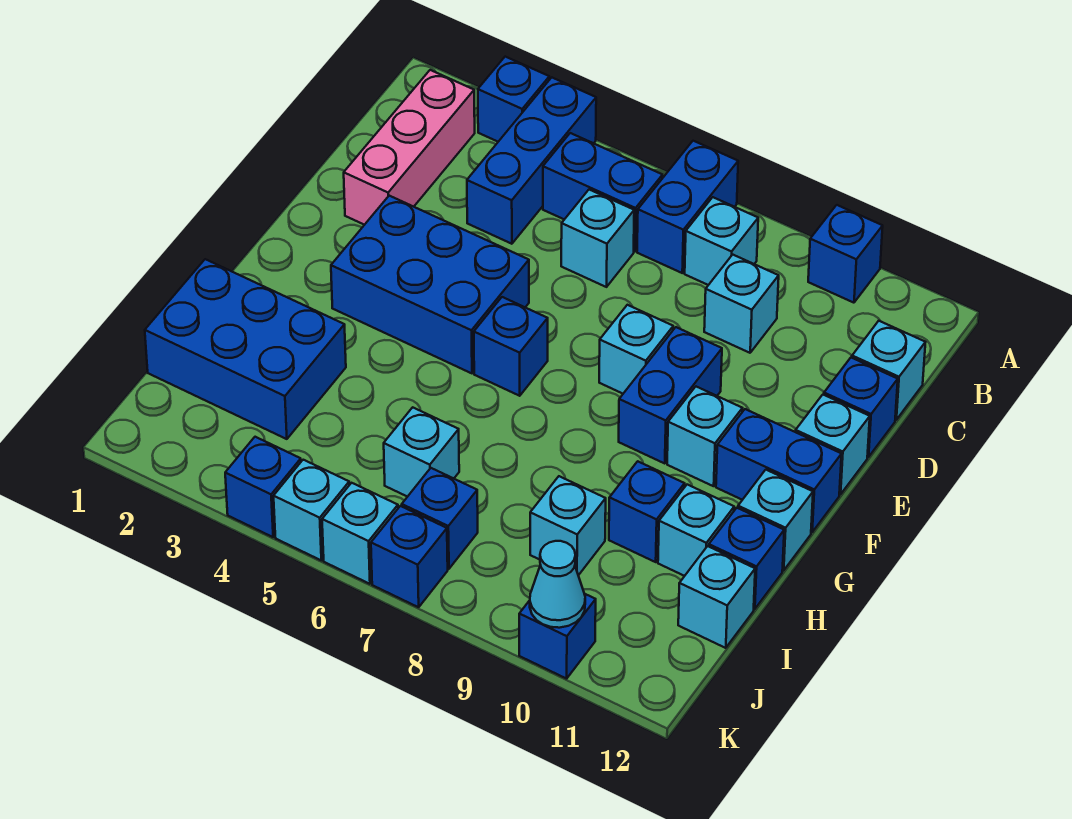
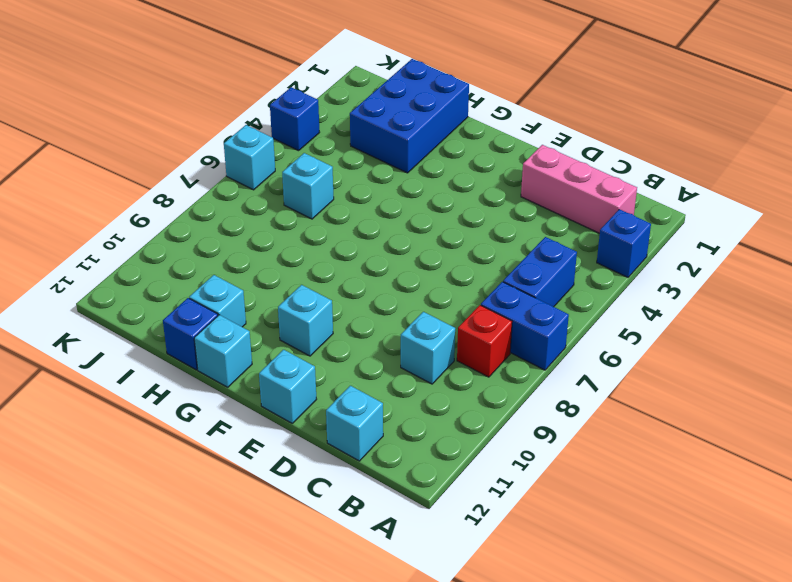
red 1x1 brick [457,305,512,377] -> cyan 1x1 brick [685,197,758,285]
none -> blue 1x3 brick [467,78,596,244]
none -> blue 1x1 brick [808,205,883,303]
none -> cyan 1x1 brick [561,190,634,287]
none -> blue 1x1 brick [824,358,898,457]

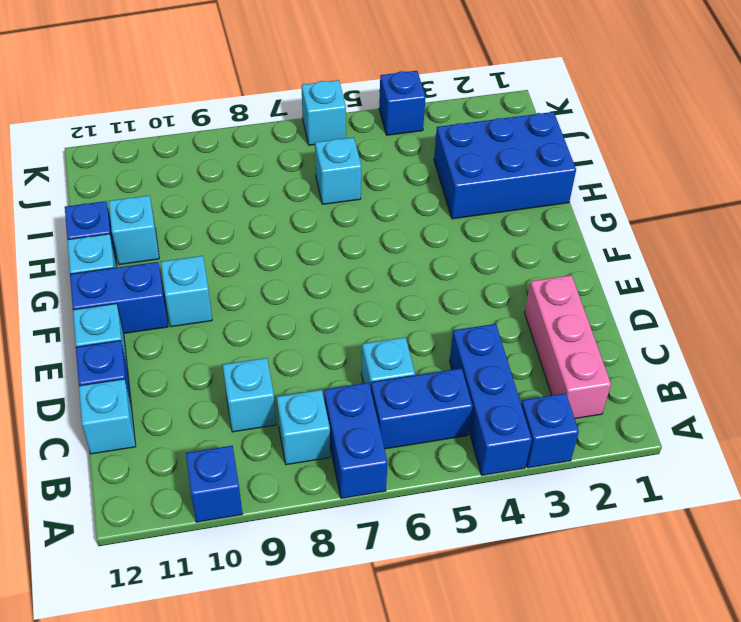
none -> blue 2x3 brick [331,196,529,373]
none -> cyan 1x1 brick [599,305,673,394]
none -> blue 1x2 brick [619,327,722,464]
none -> blue 1x1 brick [474,297,548,396]

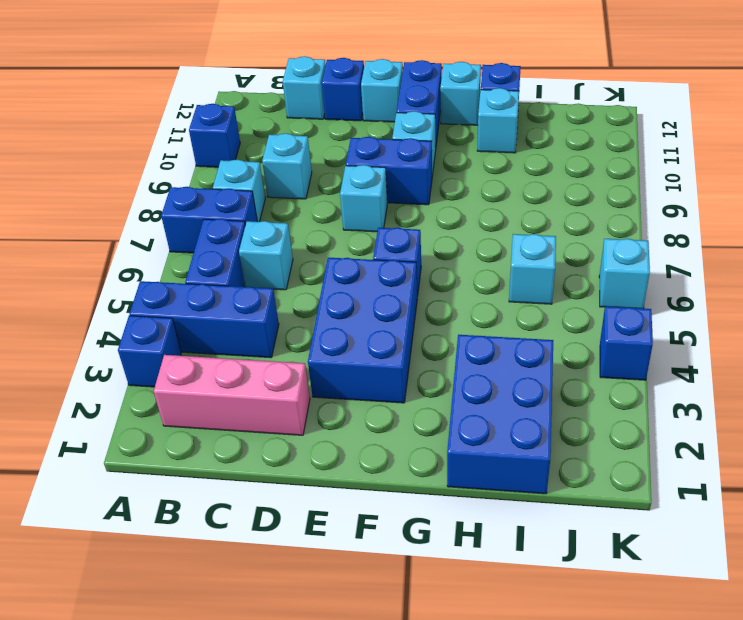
none -> blue 1x1 brick [609,461,685,562]
none -> cyan 1x1 brick [530,476,606,575]
none -> cyan 1x1 brick [678,546,755,648]
none -> blue 1x1 brick [402,468,478,569]

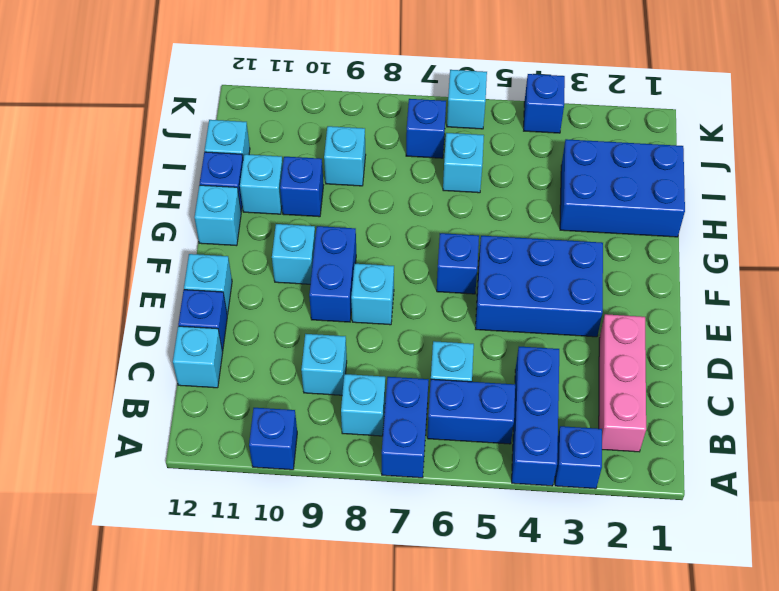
none -> blue 1x2 brick [716,409,842,532]
none -> cyan 1x1 brick [274,460,349,560]
none -> blue 1x1 brick [371,506,448,607]
none -> blue 1x1 brick [519,594,596,679]

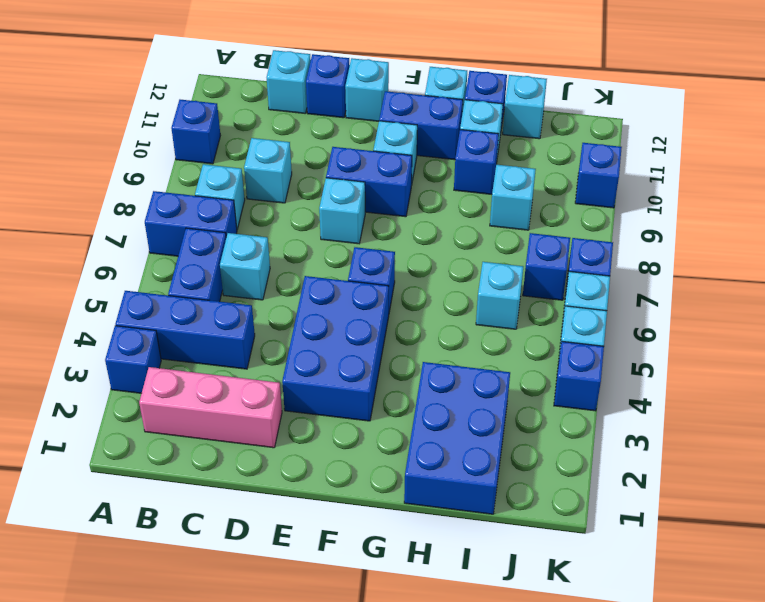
blue 1x2 brick [379,91,463,160] -> blue 1x2 brick turned to [716,409,842,532]
none -> cyan 1x1 cone [530,541,585,628]

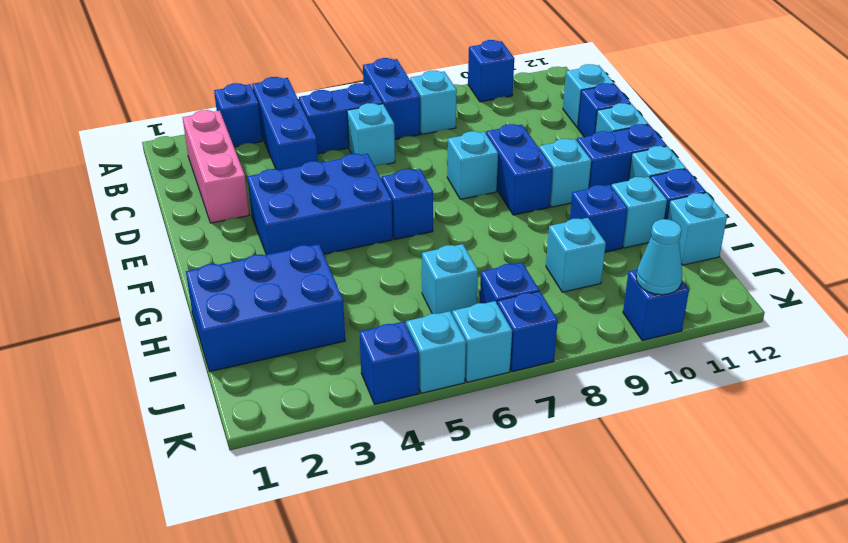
none -> cyan 1x1 brick [704,255,779,353]

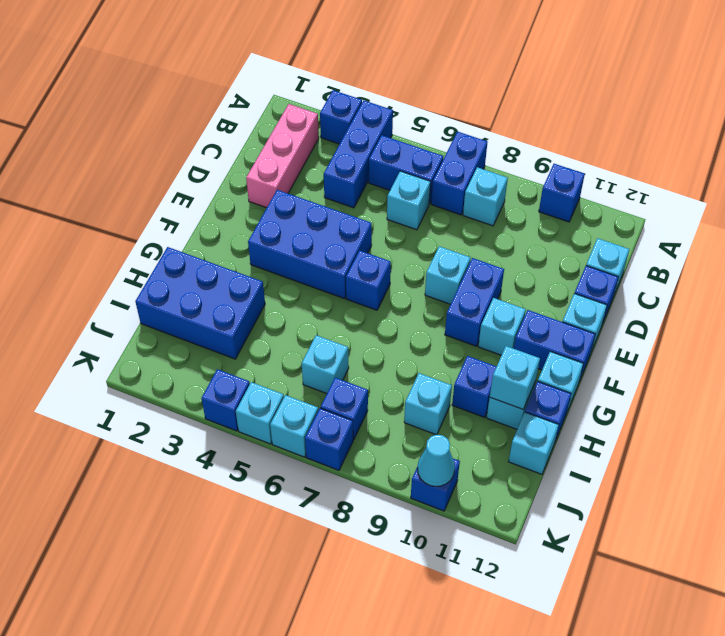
cyan 1x1 brick [490,346,540,409] -> cyan 1x1 brick moved to [704,255,779,353]

